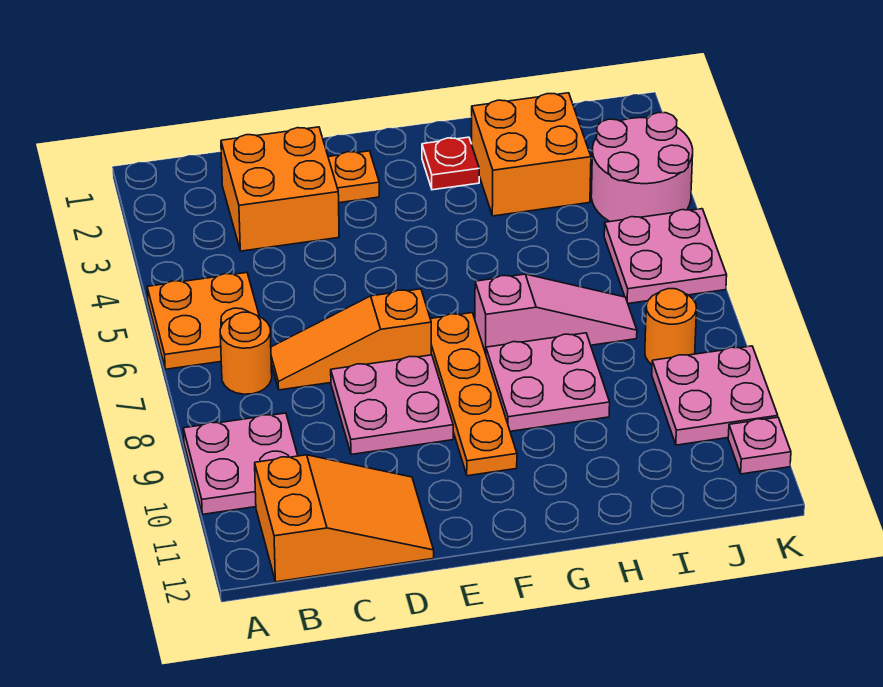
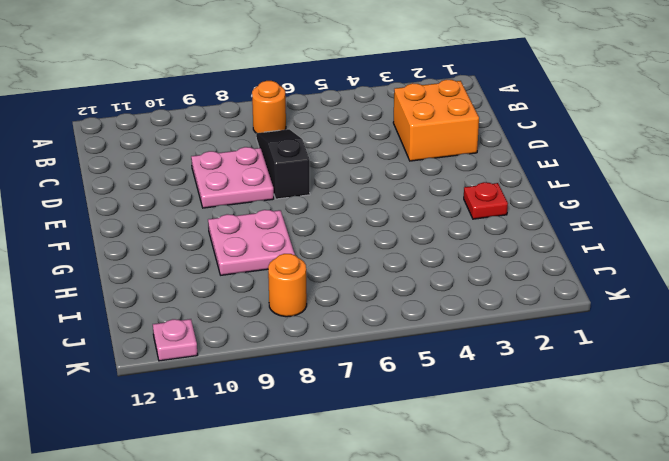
black 1x3 slope [256,129,310,199] -> orange 1x3 slope [271,289,431,390]
none -> orange 2x2 plate [147,273,259,369]
none -> pink 2x2 plate [183,413,298,514]
none -> orange 2x3 slope [255,455,434,582]

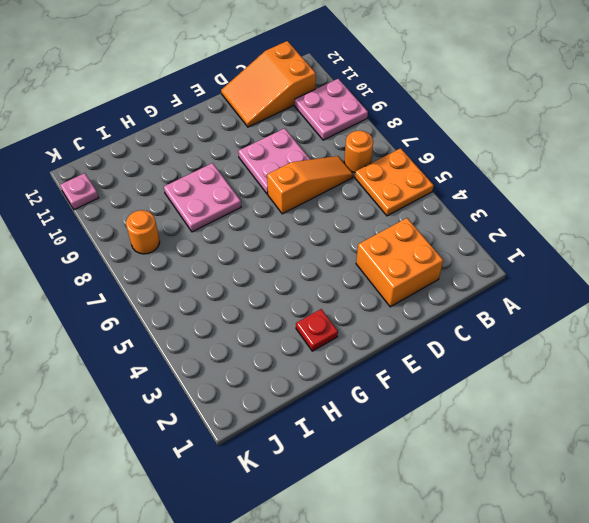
none -> orange 1x1 plate [328,151,379,203]
none -> orange 1x4 plate [431,313,517,476]
none -> pink 1x3 slope [475,274,637,354]

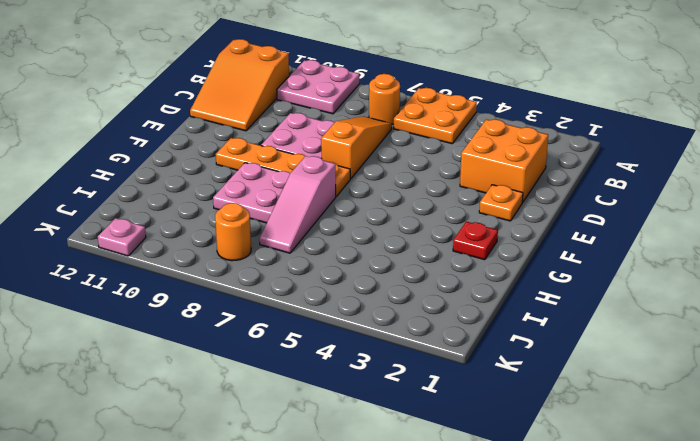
none -> orange 2x2 brick [472,93,591,216]
none -> pink 2x2 round brick [591,112,693,222]
none -> pink 2x2 plate [604,209,727,304]

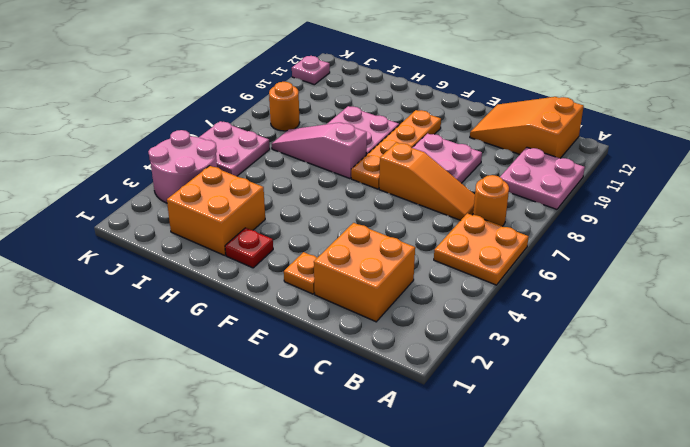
none -> pink 2x2 plate [652,346,778,445]

